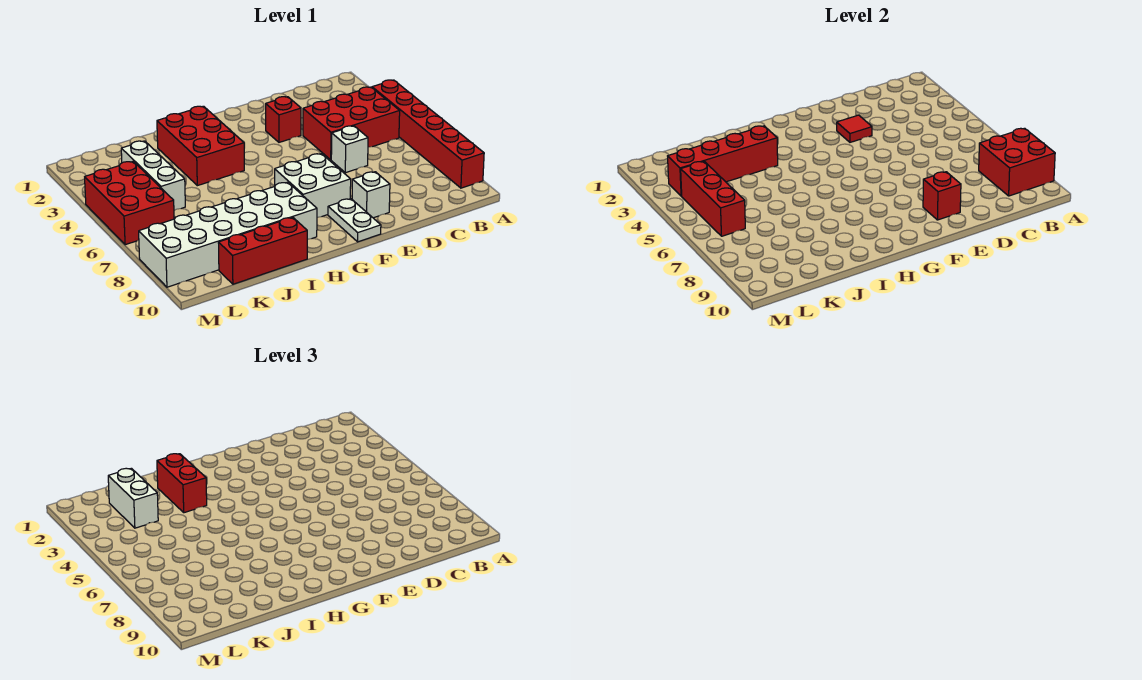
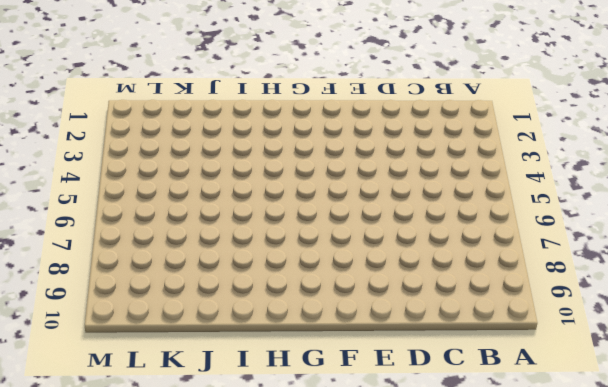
none -> red 1x6 brick [372,80,484,188]
none -> red 2x3 brick [303,87,400,160]
none -> white 1x1 brick [331,126,368,173]

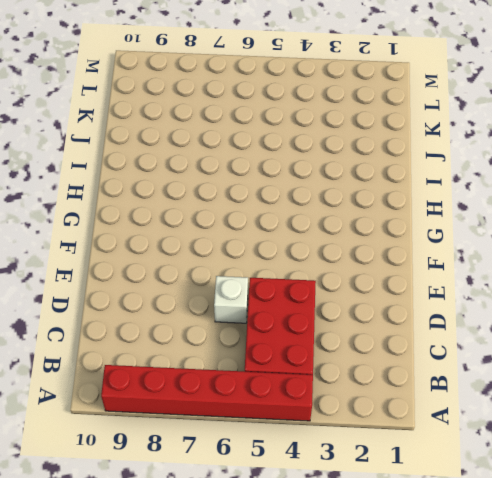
none -> red 1x1 brick [266,97,301,142]
none -> white 1x1 brick [352,172,390,218]
none -> white 2x2 brick [275,154,351,218]

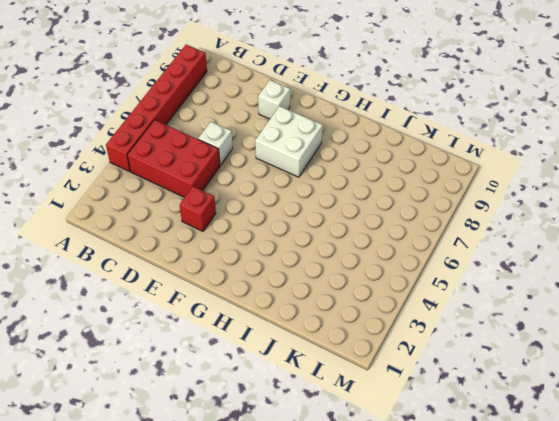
none -> white 1x2 plate [328,199,381,242]
none -> red 2x3 brick [157,106,244,186]
none -> white 2x6 brick [139,182,317,287]

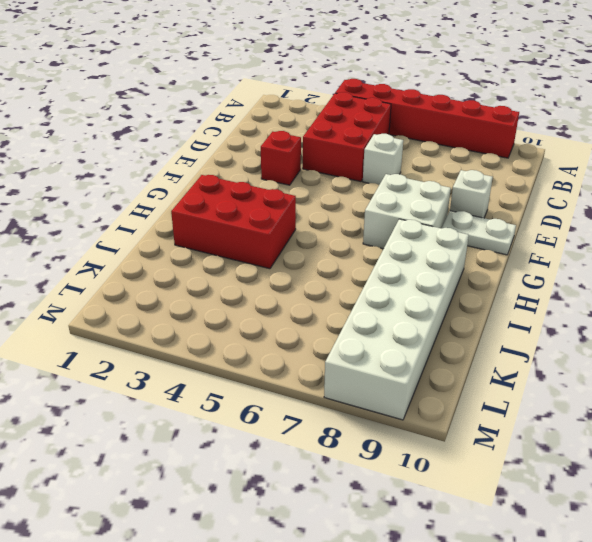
none -> red 1x3 brick [218,217,307,284]
none -> white 1x3 brick [121,141,185,210]
none -> red 2x3 brick [85,161,174,245]

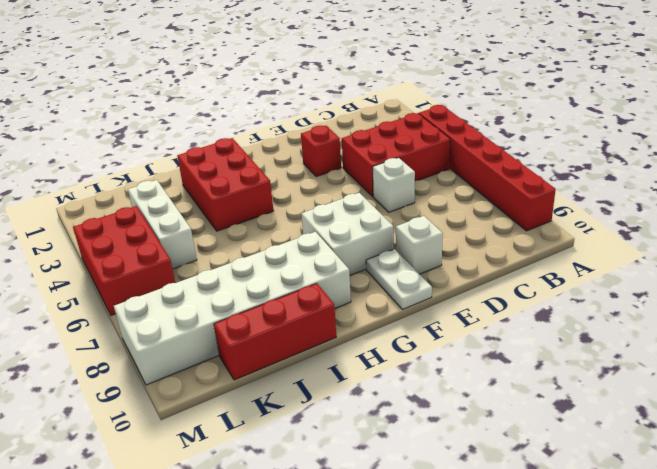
none -> red 2x2 brick [979,128,1055,196]
none -> red 1x1 tile [837,115,872,142]
none -> red 1x1 brick [923,172,961,220]

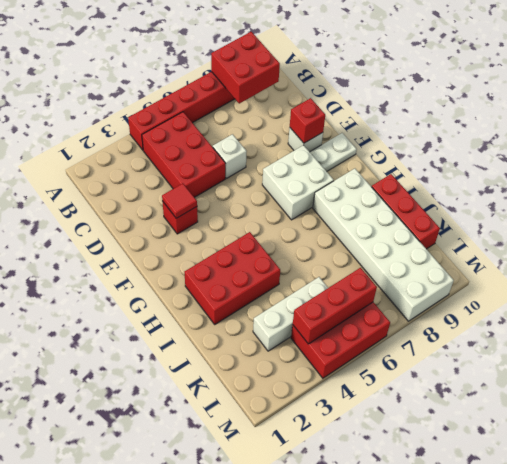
none -> red 1x4 brick [668,126,778,196]
none -> red 1x2 brick [157,454,207,513]
none -> white 1x2 brick [108,468,158,528]

